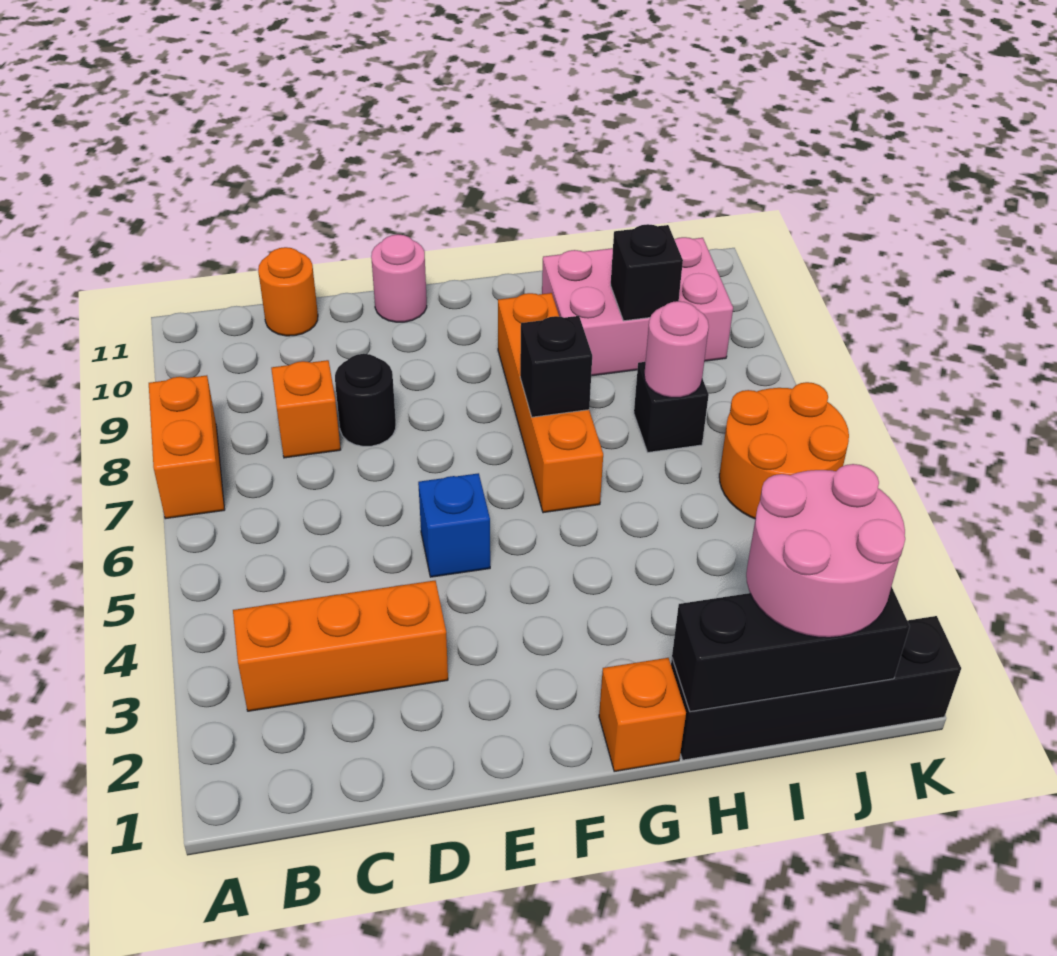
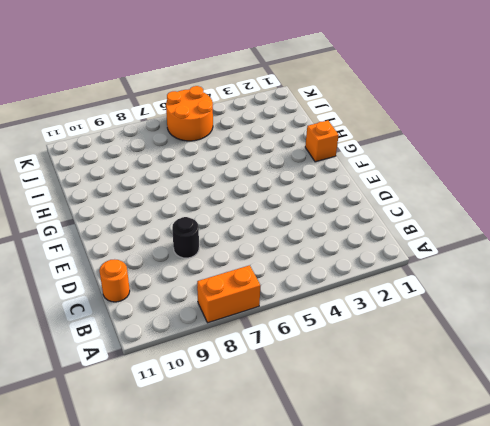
none -> orange 1x3 brick [233,581,448,711]
none -> orange 1x1 brick [271,360,341,458]
none -> blue 1x1 brick [418,473,490,577]

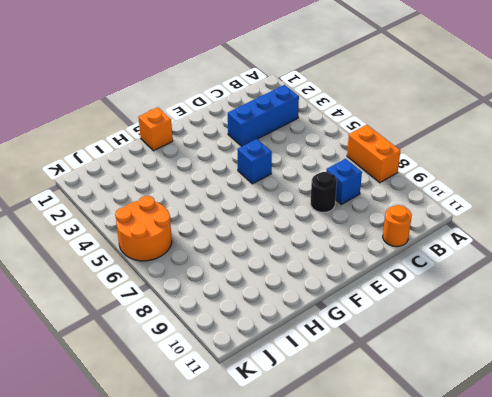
blue 1x3 brick [228,85,299,146] -> orange 1x3 brick [233,581,448,711]
blue 1x1 brick [326,159,362,204] -> orange 1x1 brick [271,360,341,458]
none -> pink 1x1 round brick [371,234,427,322]
none -> orange 1x4 brick [498,293,603,513]
none -> black 1x4 brick [671,616,961,760]

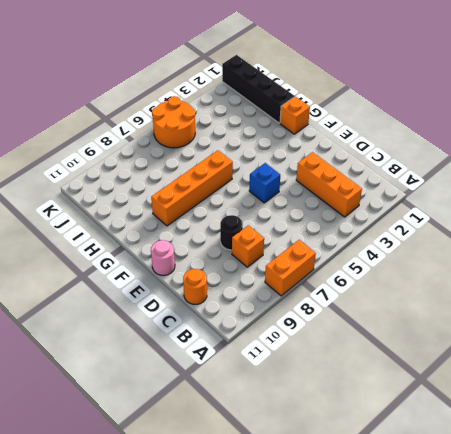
none -> pink 2x3 brick [542,237,733,376]
none -> black 1x1 brick [634,362,709,452]
none -> black 1x1 brick [520,316,592,417]

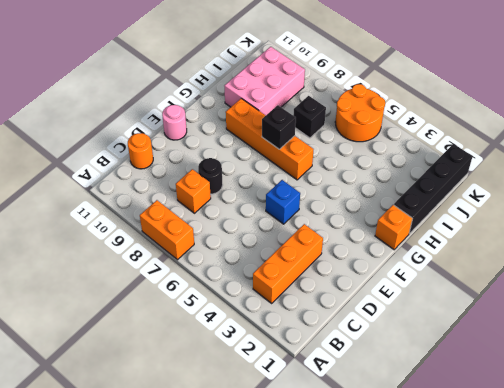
none -> black 1x3 brick [672,587,910,712]
none -> pink 1x1 round brick [644,301,709,398]
none -> black 1x1 brick [611,224,683,321]

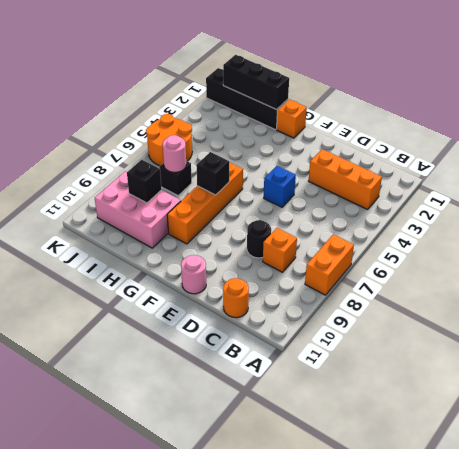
none -> pink 2x2 round brick [746,464,905,638]

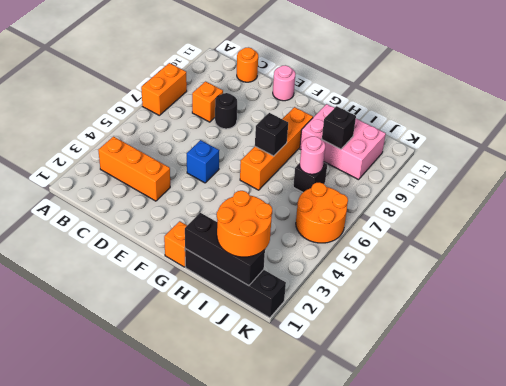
orange 2x2 round brick [217,191,272,257] -> pink 2x2 round brick [746,464,905,638]

